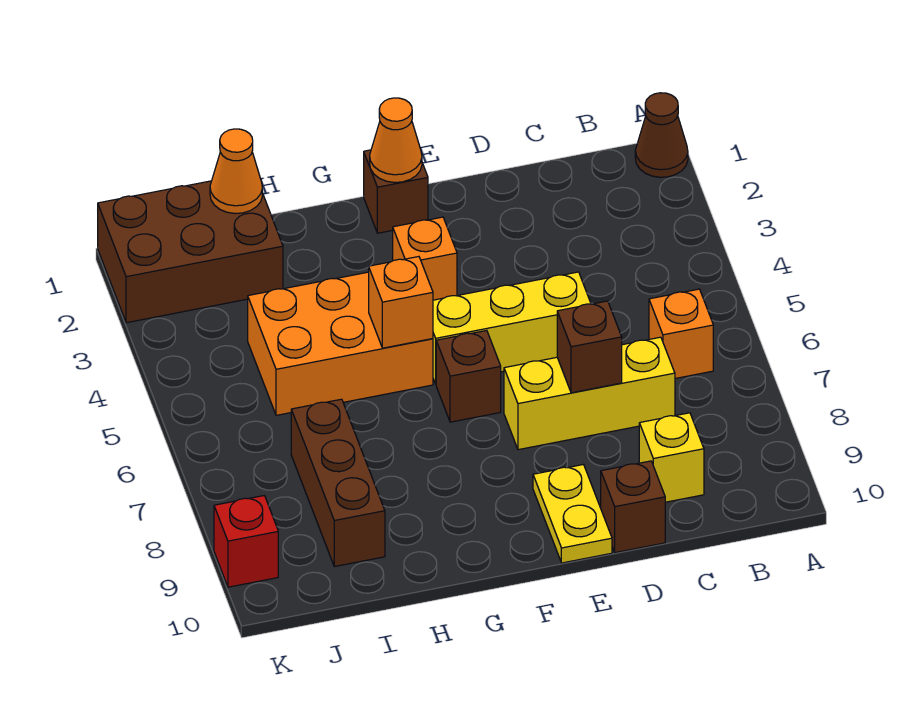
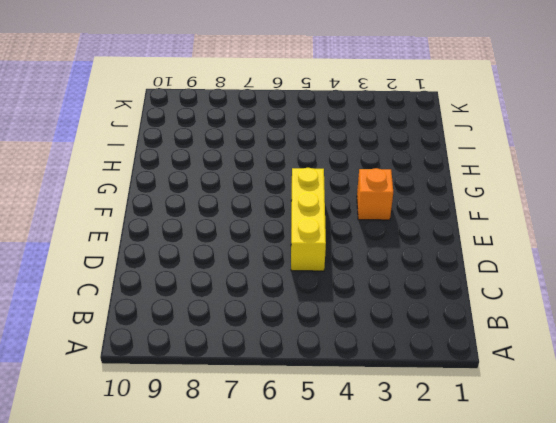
none -> brown 1x1 cone [635,93,688,177]
none -> orange 1x1 brick [649,289,713,378]
none -> yellow 1x3 brick [504,337,675,450]

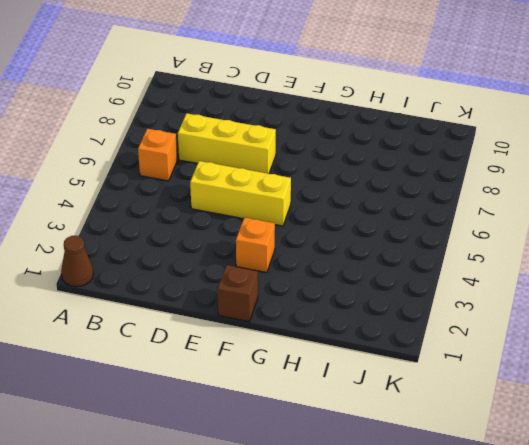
none -> yellow 1x1 brick [639,413,704,502]
none -> brown 1x1 brick [601,461,665,553]
none -> yellow 1x2 plate [533,465,612,563]

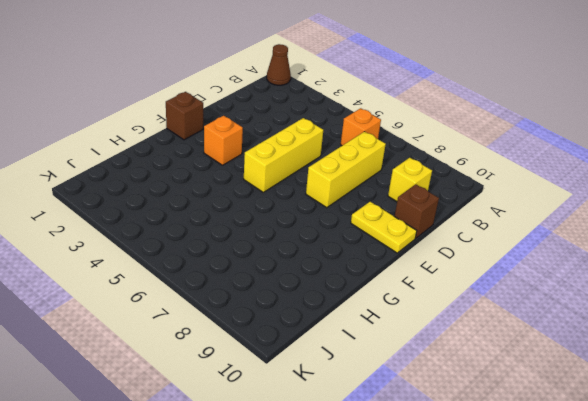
none -> brown 1x1 brick [436,330,501,422]
none -> orange 2x3 brick [248,272,433,415]
none -> brown 2x3 brick [98,181,283,323]

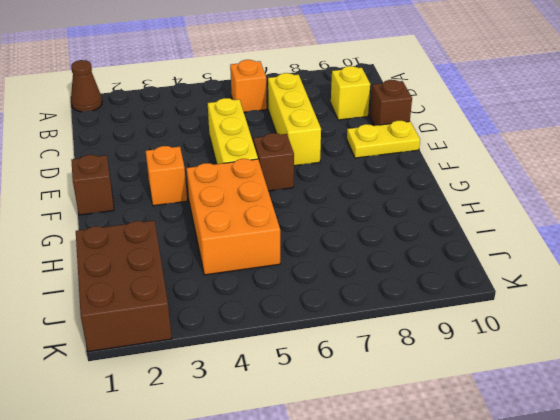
none -> brown 1x3 brick [291,399,385,567]
none -> red 1x1 brick [214,496,278,587]
none -> brown 1x1 brick [557,301,622,393]

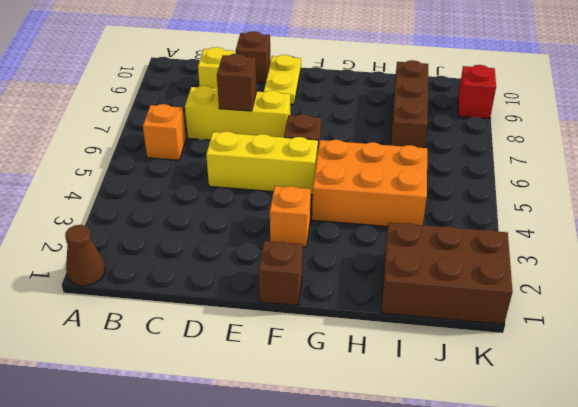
none -> orange 1x1 cone [370,98,422,183]
none -> orange 1x1 brick [369,257,433,348]
none -> orange 1x1 cone [210,129,262,213]

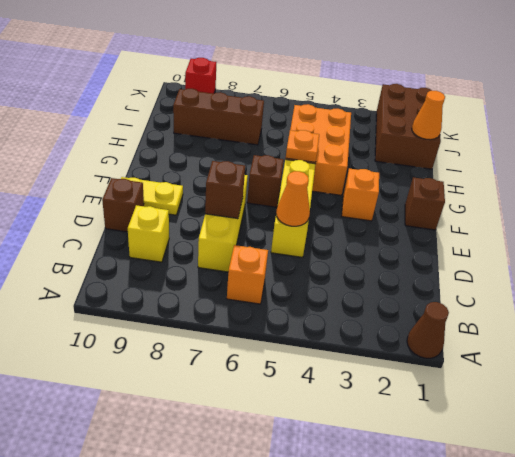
orange 1x1 cone [276,171,310,226] -> orange 1x1 cone moved to [370,98,422,183]
orange 1x1 plate [286,130,319,162] -> orange 1x1 brick [369,257,433,348]

